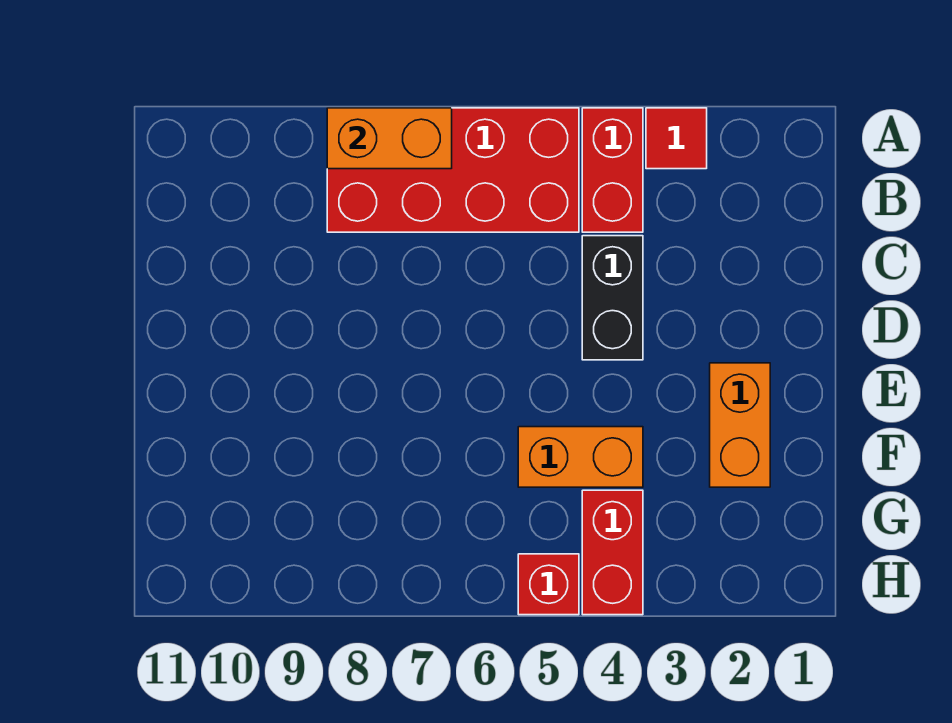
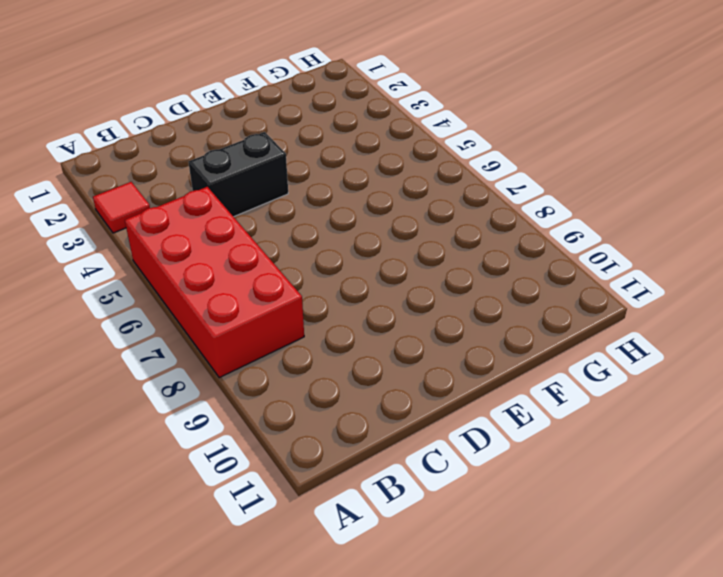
none -> red 1x2 brick [582,108,643,232]
none -> orange 1x2 brick [710,363,770,487]

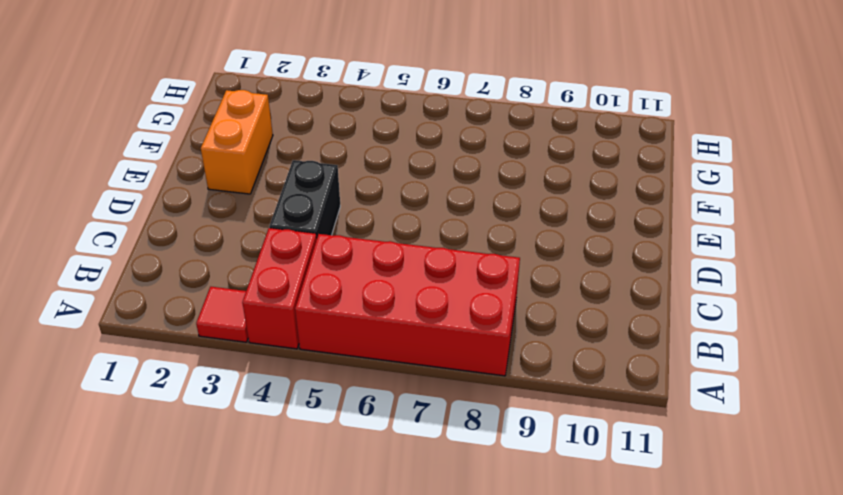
none -> orange 1x2 brick [518,427,643,487]
none -> red 1x2 brick [582,490,643,615]

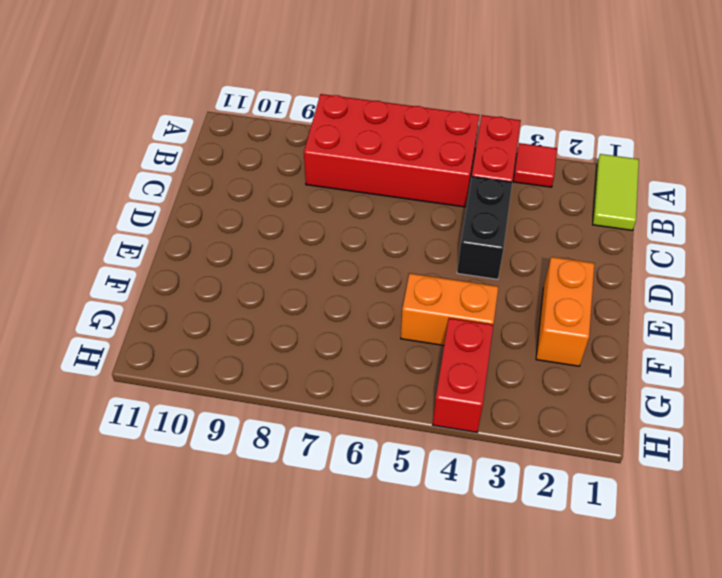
lime 1x2 tile [593,154,639,230] -> none
none -> red 1x1 brick [518,554,579,615]
none -> orange 1x2 brick [327,108,452,169]

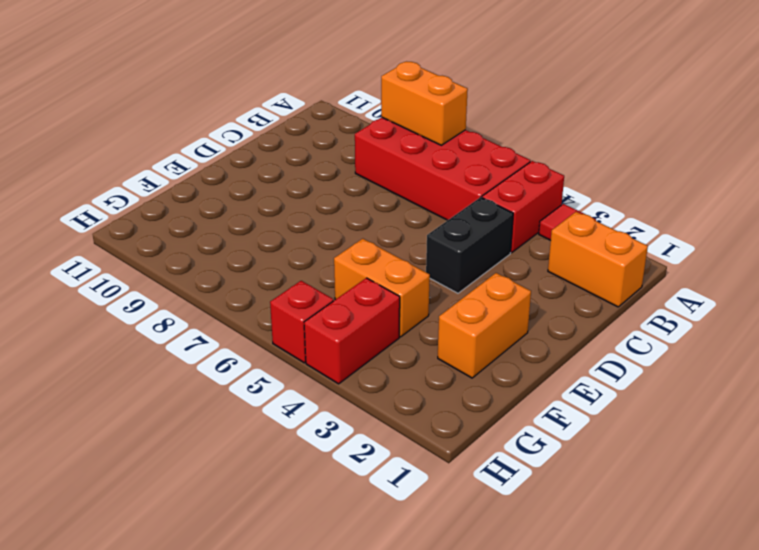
orange 1x2 brick [548,212,648,307] -> none

